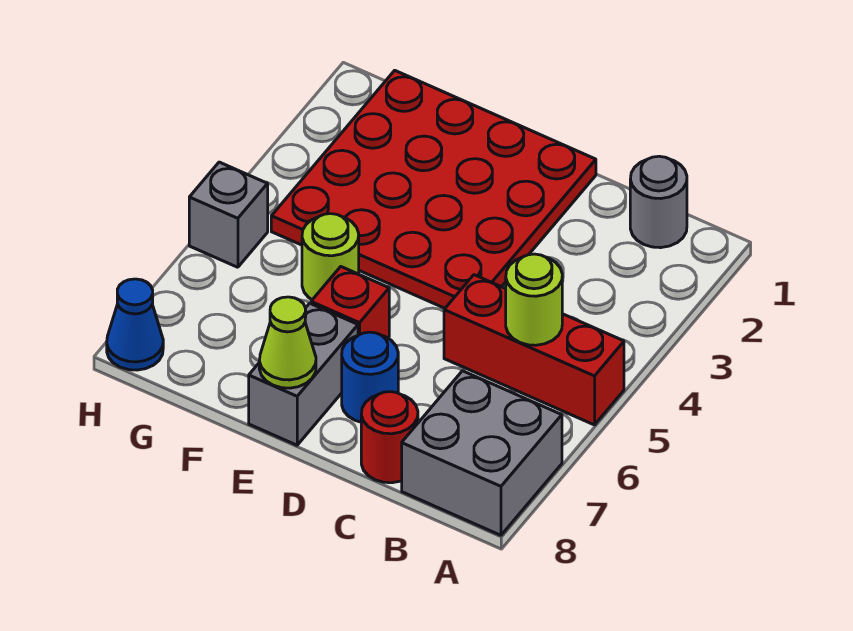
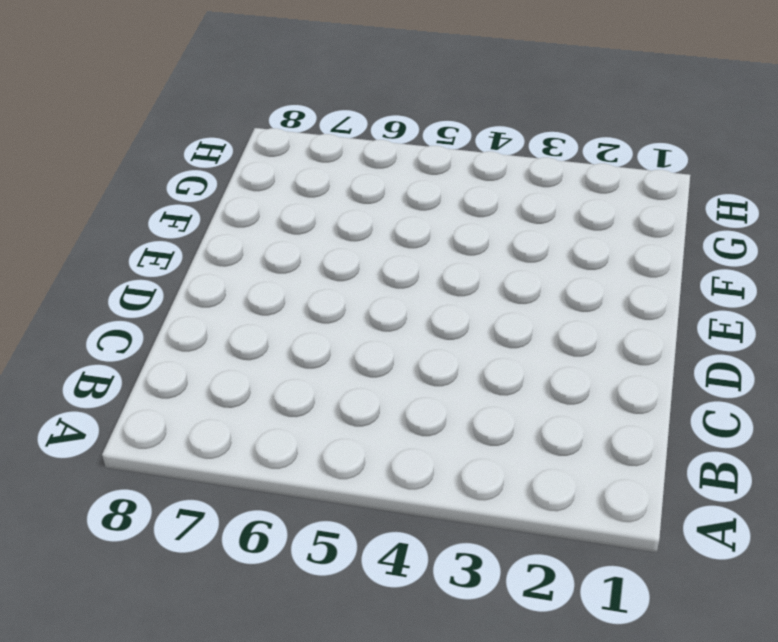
none -> red 1x3 brick [444,275,624,425]
none -> grey 2x2 brick [402,371,562,535]
none -> grey 1x1 round brick [630,156,687,248]

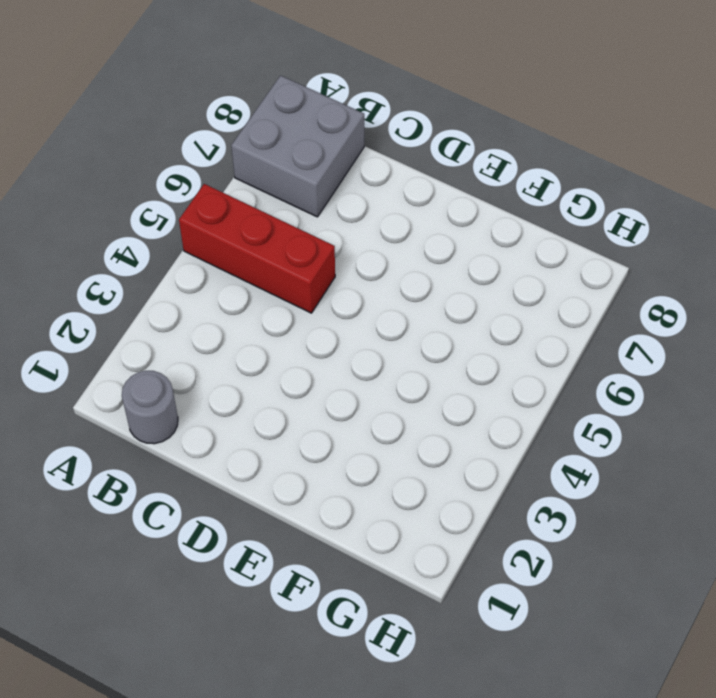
none -> red 1x1 round brick [361,392,418,483]
none -> red 4x4 plate [271,70,596,308]
none -> blue 1x1 round brick [342,332,398,422]

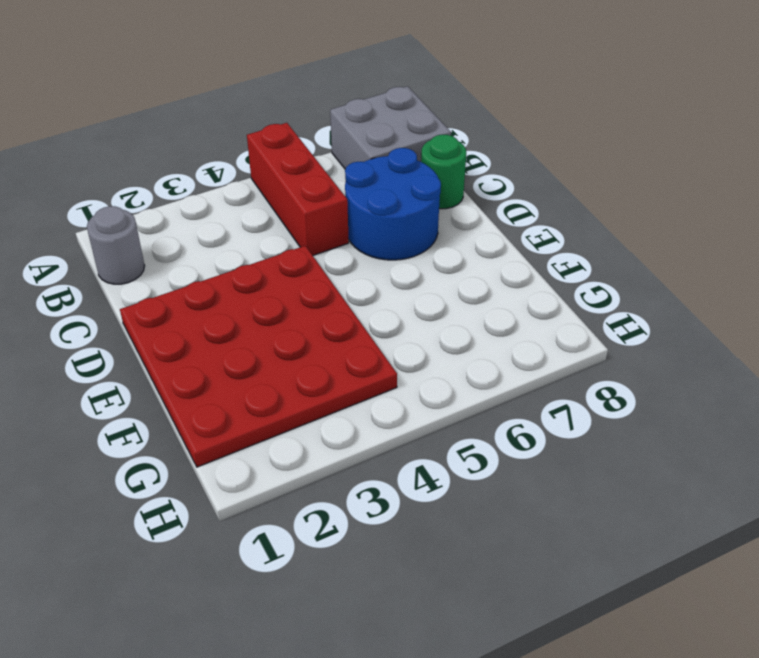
blue 2x2 round brick [345,148,441,260] -> blue 1x1 round brick [342,332,398,422]
green 1x1 round brick [421,135,466,209] -> red 1x1 round brick [361,392,418,483]
none -> red 1x1 brick [311,267,389,338]
none -> grey 1x2 brick [249,303,358,445]
none -> lime 1x1 round brick [302,214,359,300]

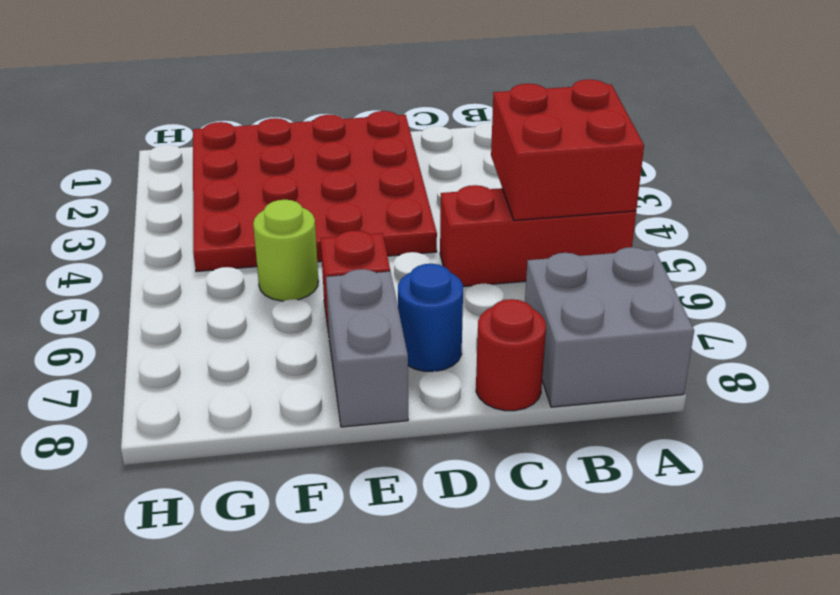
red 2x2 brick [491,79,644,220] -> lime 1x1 round brick [506,254,562,345]
none -> grey 1x1 round brick [630,156,687,248]
none -> grey 1x1 brick [189,162,268,267]
none -> blue 1x1 cone [107,279,163,370]

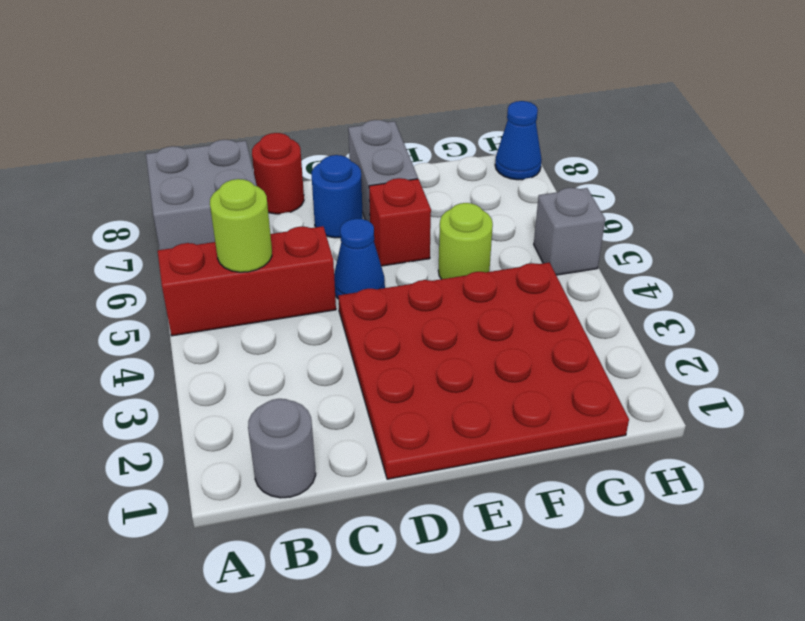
blue 1x1 cone [334,219,385,299] -> none
none -> lime 1x1 cone [259,297,316,388]

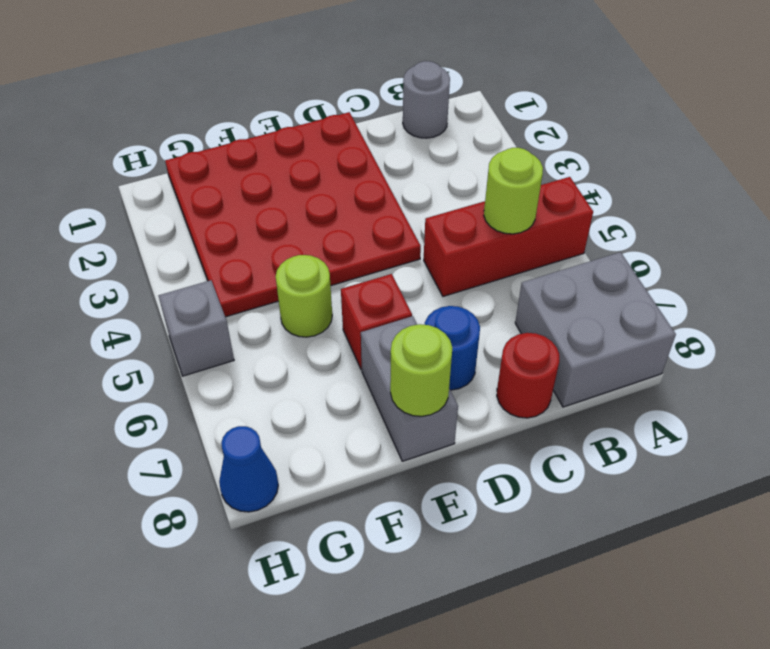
lime 1x1 round brick [390,324,452,416] -> lime 1x1 cone [259,297,316,388]

